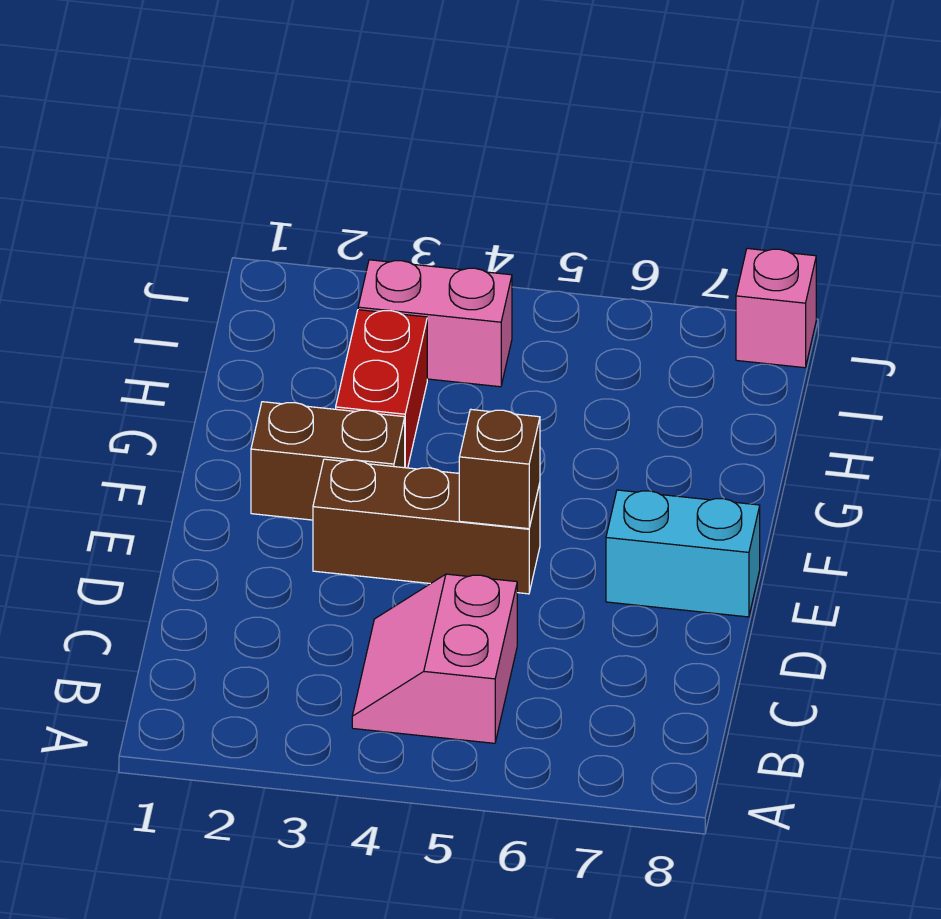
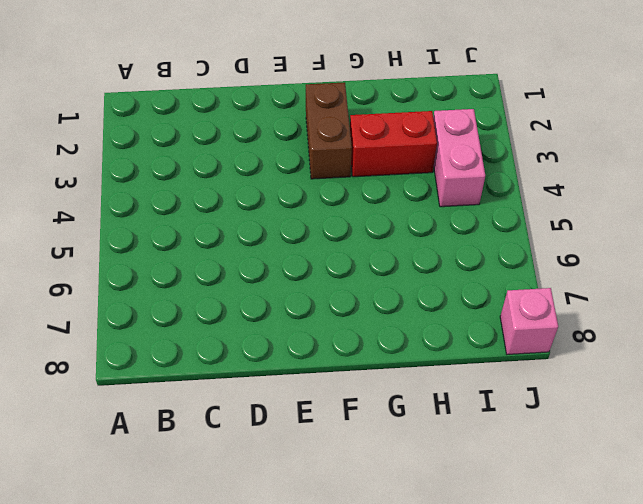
none -> pink 2x2 slope [352,574,517,743]
none -> brown 1x3 brick [313,459,540,594]

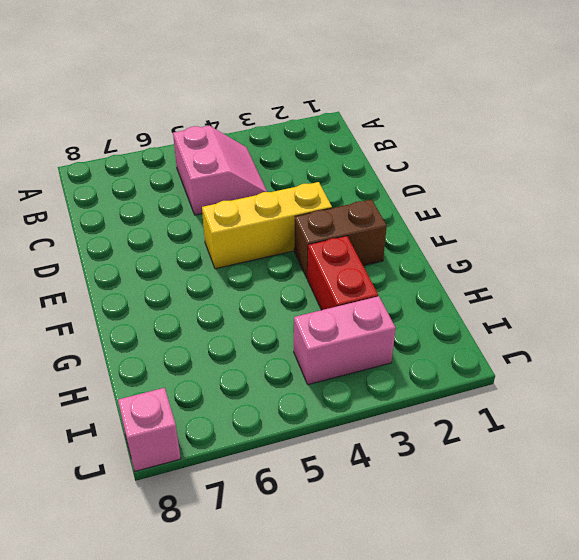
yellow 1x3 brick [202,182,332,269] -> brown 1x3 brick [313,459,540,594]
none -> cyan 1x2 brick [606,490,760,617]
none -> brown 1x1 brick [459,409,540,529]

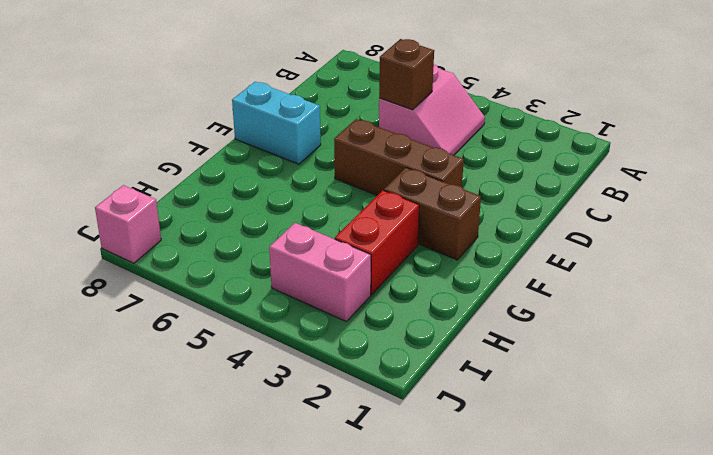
brown 1x1 brick [379,39,434,110] -> brown 1x1 brick moved to [459,409,540,529]

